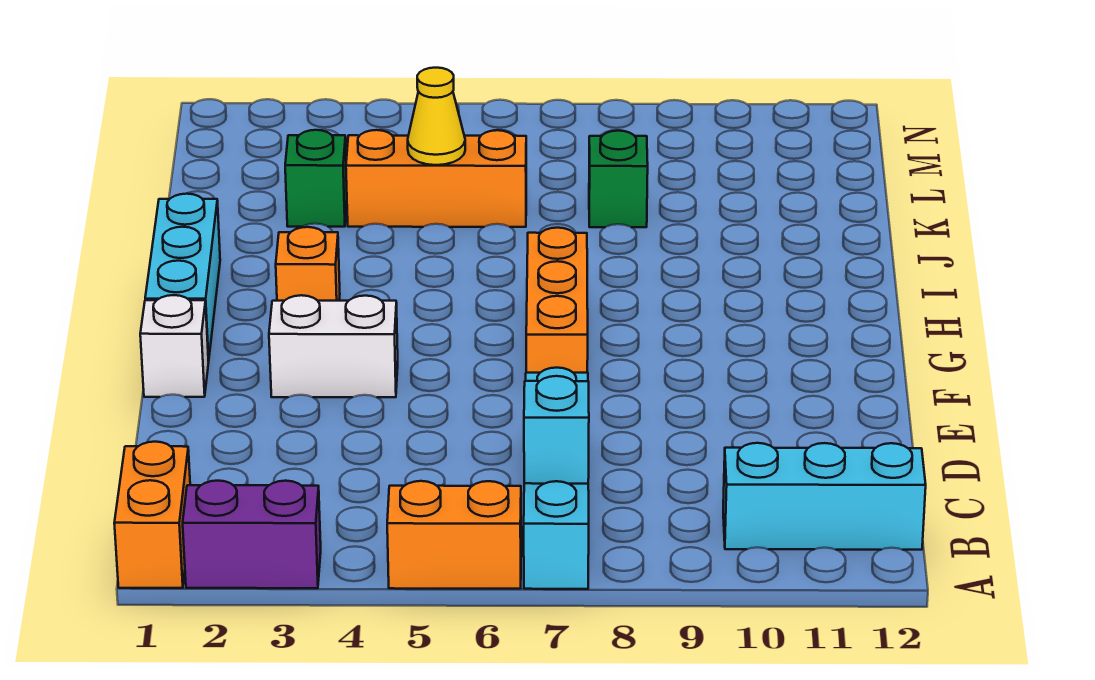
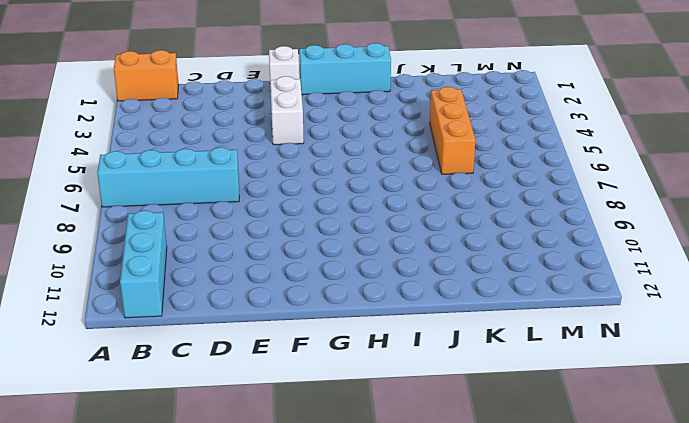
none -> purple 1x2 brick [183,481,321,588]
none -> orange 1x2 brick [387,481,521,589]
none -> orange 1x3 brick [526,228,588,373]

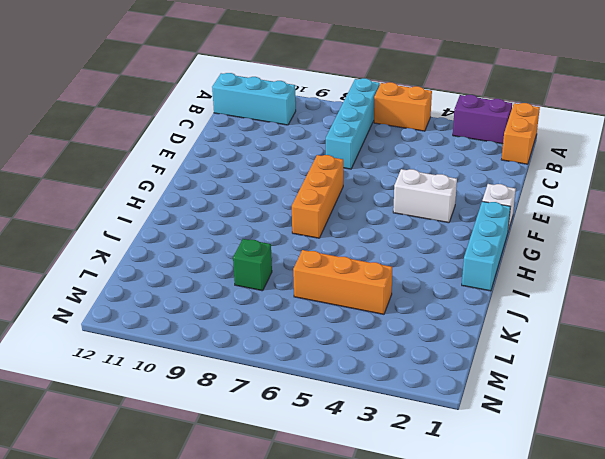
none -> orange 1x1 brick [276,227,340,301]
none -> green 1x1 brick [285,130,347,227]
none -> cyan 1x1 brick [524,376,589,484]

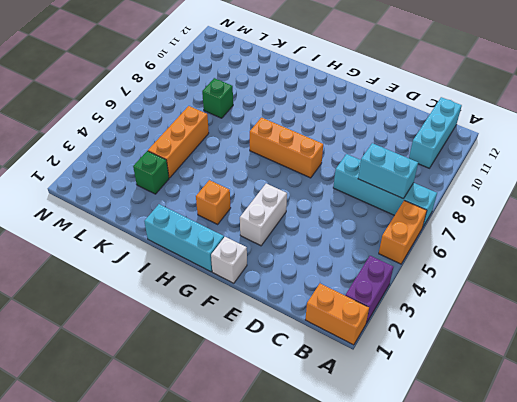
cyan 1x2 brick [358,143,418,199] -> cyan 1x1 brick [524,376,589,484]
none -> yellow 1x1 cone [408,68,465,165]

